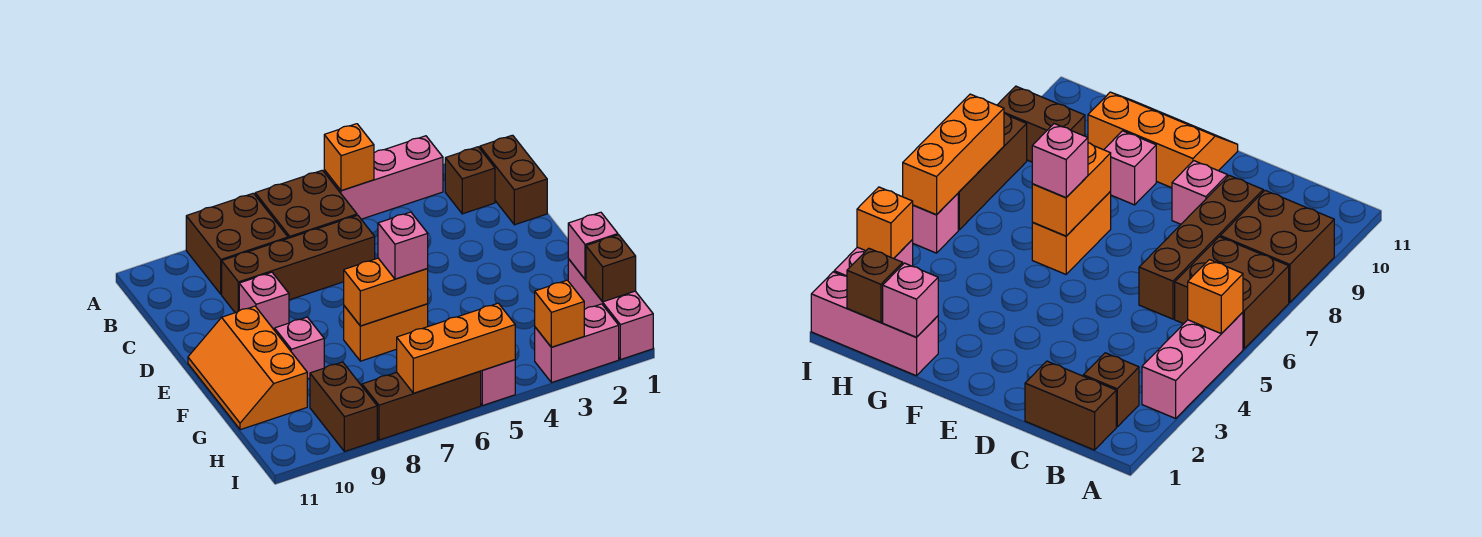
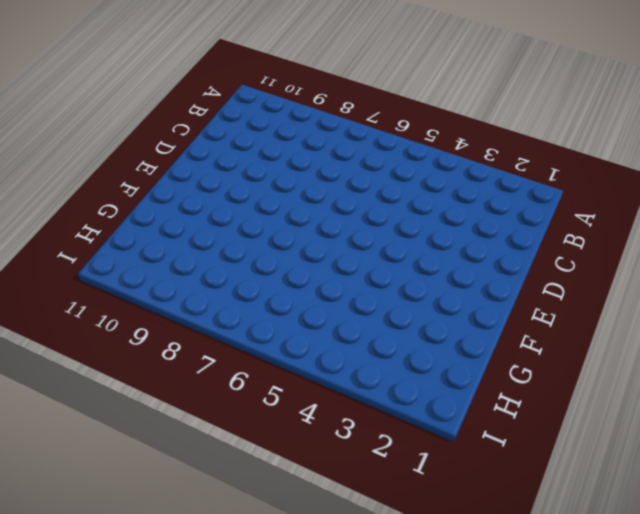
none -> pink 1x3 brick [324,136,443,219]
none -> brown 2x2 brick [255,170,357,238]
none -> brown 2x2 brick [186,193,288,294]

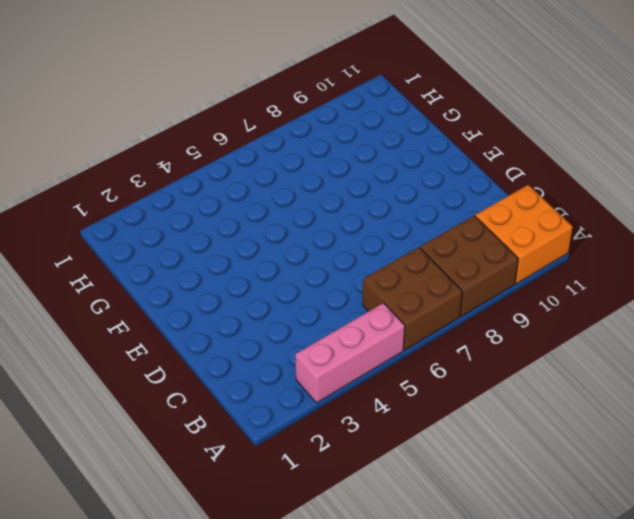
orange 2x2 brick [475,185,573,284] -> none
none -> brown 1x2 brick [480,135,547,225]
none -> brown 1x1 brick [445,147,495,214]
none -> brown 1x4 brick [222,215,375,313]

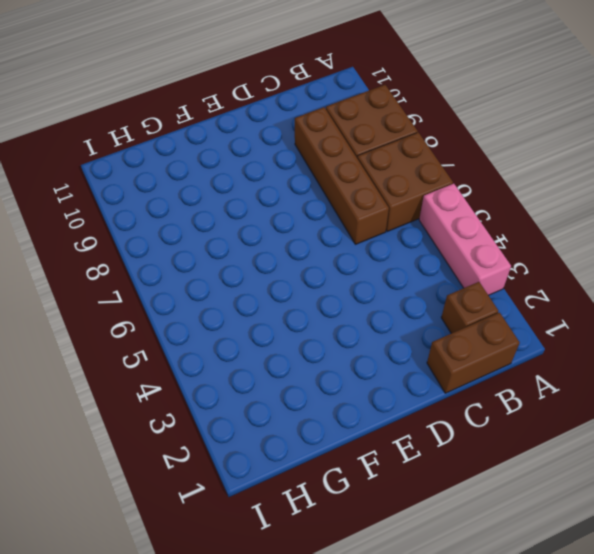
none -> pink 1x1 brick [239,272,289,330]
none -> orange 2x3 slope [188,306,307,430]
none -> orange 1x2 brick [344,304,428,361]

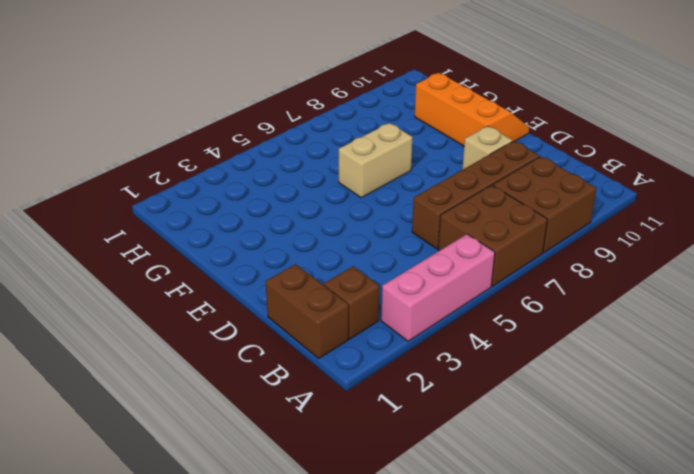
tan 1x1 brick [462,126,513,170] -> pink 1x1 brick [239,272,289,330]
tan 1x2 brick [339,123,412,198] -> orange 1x2 brick [344,304,428,361]
none -> pink 1x1 brick [275,317,324,379]
none -> pink 1x3 brick [568,259,653,360]
none -> brown 1x2 brick [310,362,377,452]

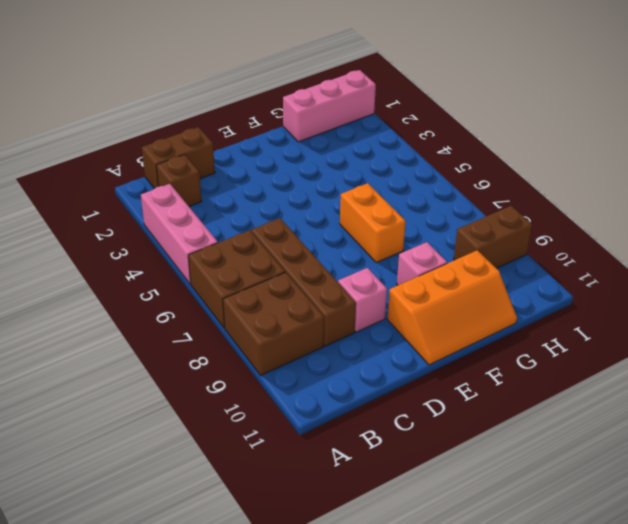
none -> pink 1x2 brick [535,304,619,383]
none -> pink 1x1 brick [481,360,515,406]
none -> brown 1x3 brick [362,371,481,440]

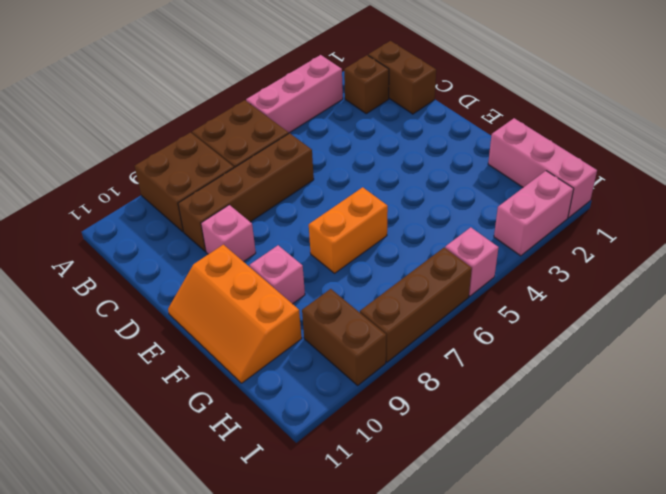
none -> orange 1x1 brick [324,124,374,191]
none -> orange 1x2 brick [344,258,428,326]
none -> pink 1x1 brick [568,212,618,279]

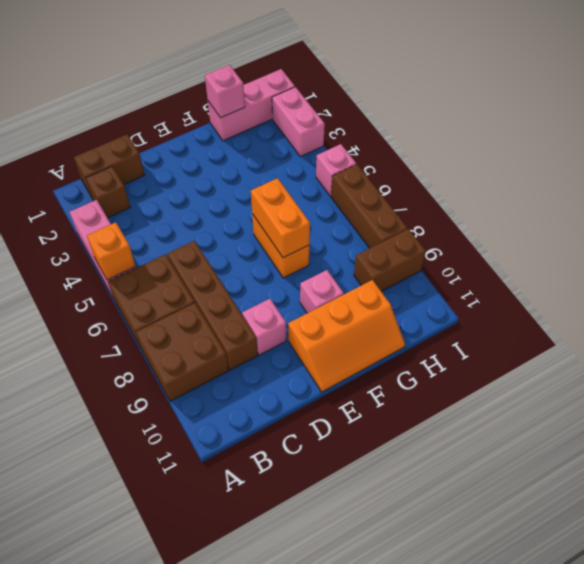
none -> brown 1x1 brick [586,235,636,302]
none -> orange 1x1 brick [535,280,584,347]
none -> orange 1x3 brick [397,303,515,393]

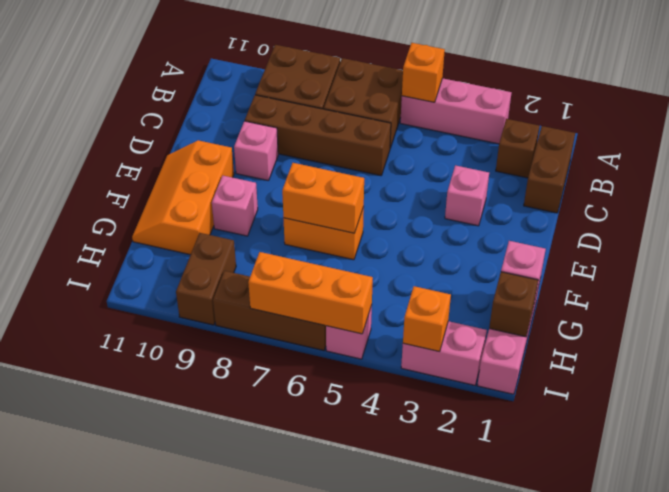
pink 1x1 brick [445,165,489,226] -> pink 1x1 brick moved to [378,212,428,279]

